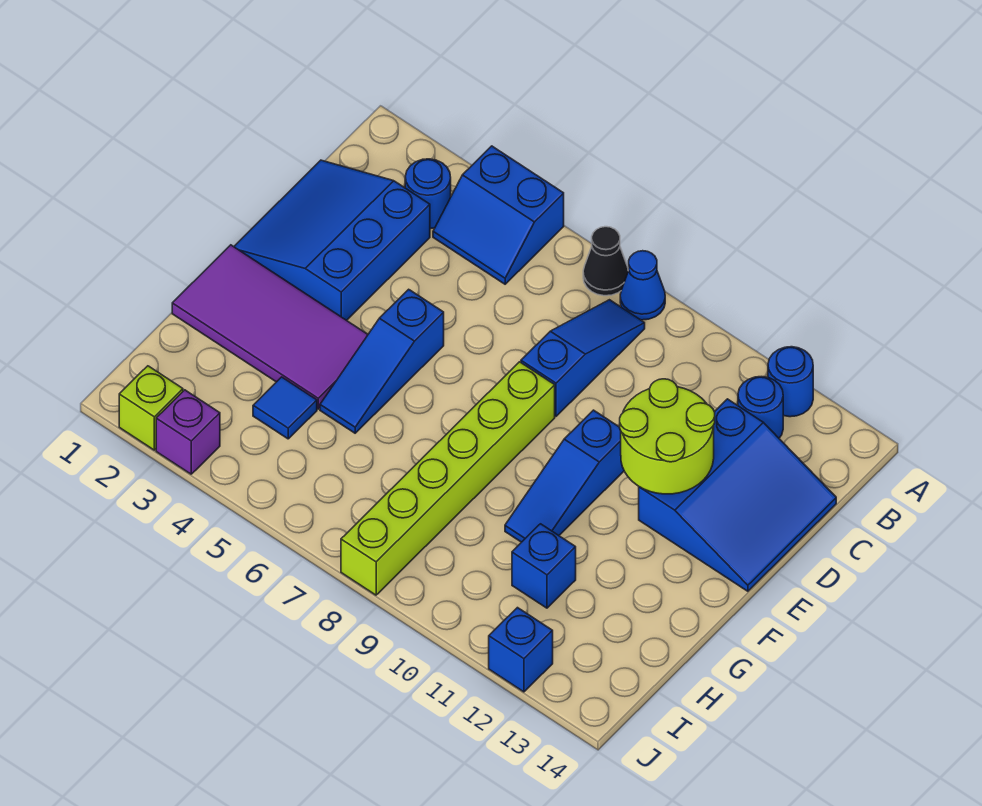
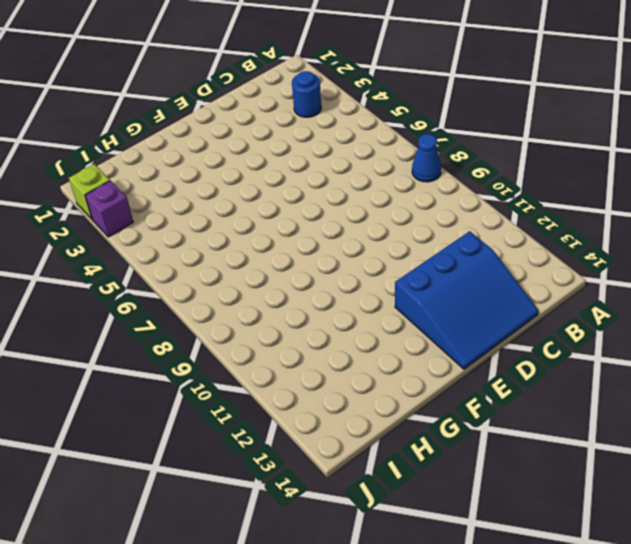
none -> blue 2x2 slope [433,146,564,284]
none -> black 1x1 cone [583,227,628,296]
none -> blue 1x1 round brick [768,347,813,417]

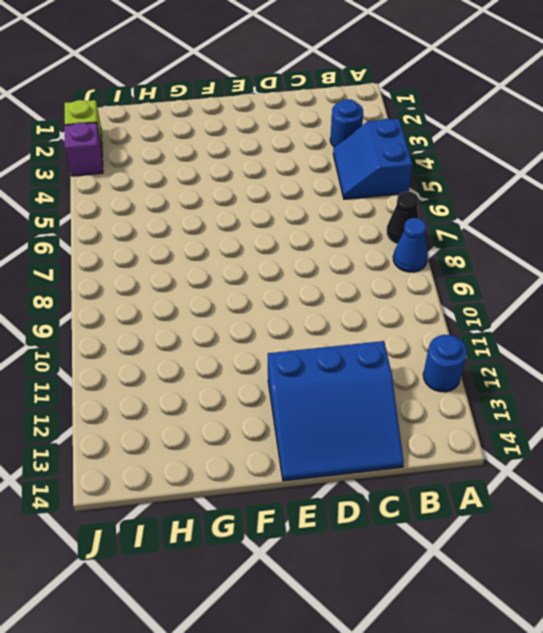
none -> blue 1x3 slope [521,300,645,416]
none -> blue 1x1 round brick [738,377,783,438]
none -> blue 3x3 slope [234,160,430,320]

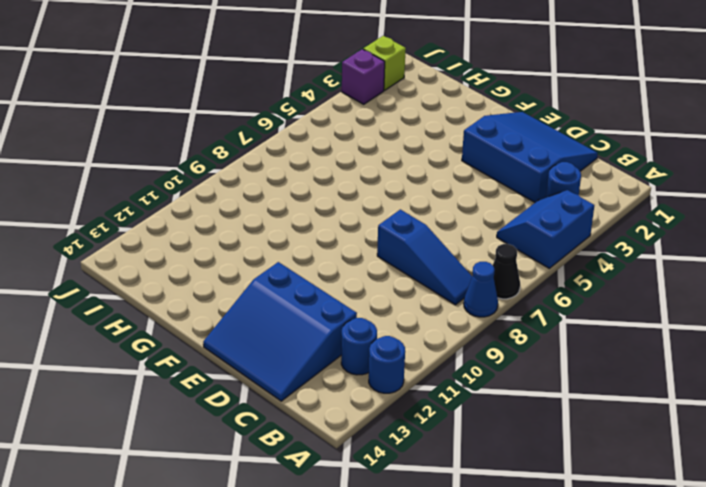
none -> blue 1x3 slope [320,289,444,433]
none -> lime 1x6 brick [341,362,555,595]
none -> blue 1x3 slope [505,410,624,542]

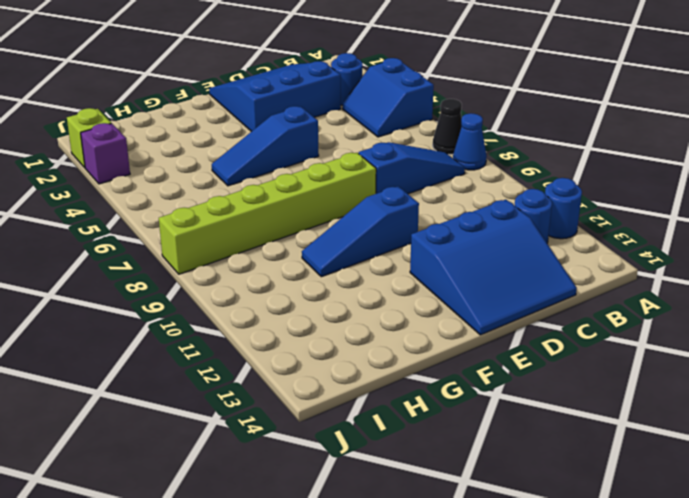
none -> purple 2x4 tile [172,245,368,409]
none -> blue 1x1 tile [253,377,317,439]
none -> blue 1x1 brick [512,524,576,608]

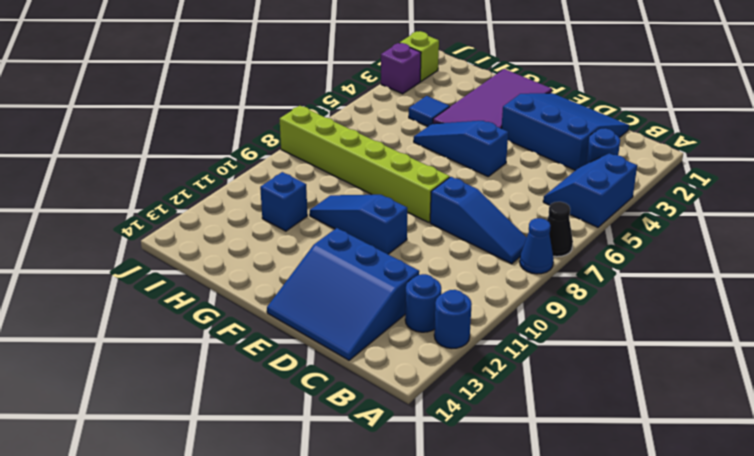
none -> blue 1x1 brick [489,608,553,692]
none -> lime 2x2 round brick [620,379,715,494]

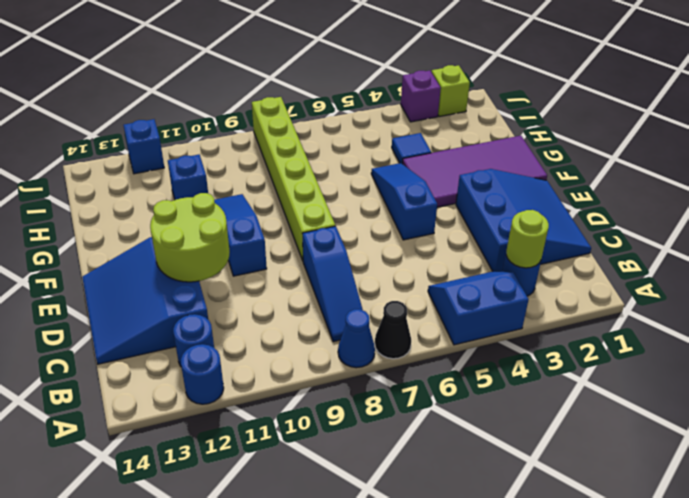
lime 1x1 round brick [506,210,549,268] -> none

